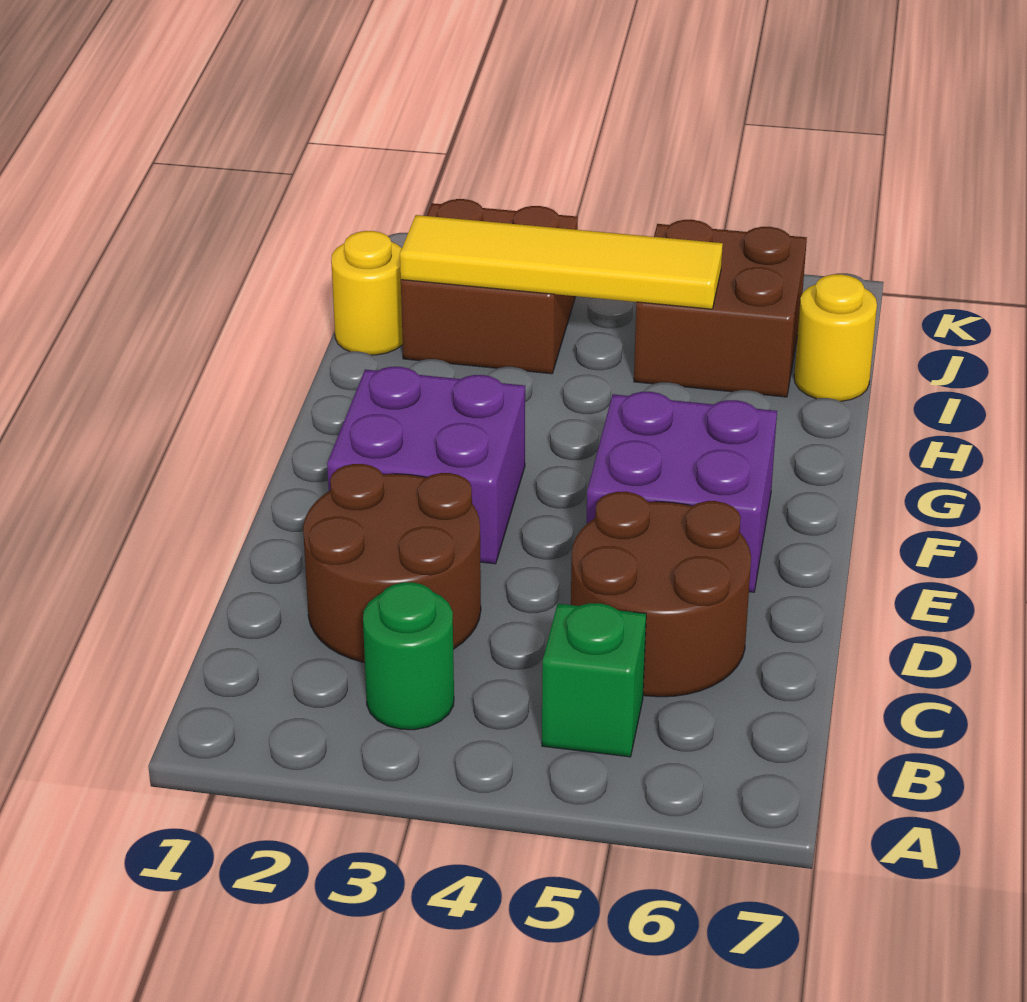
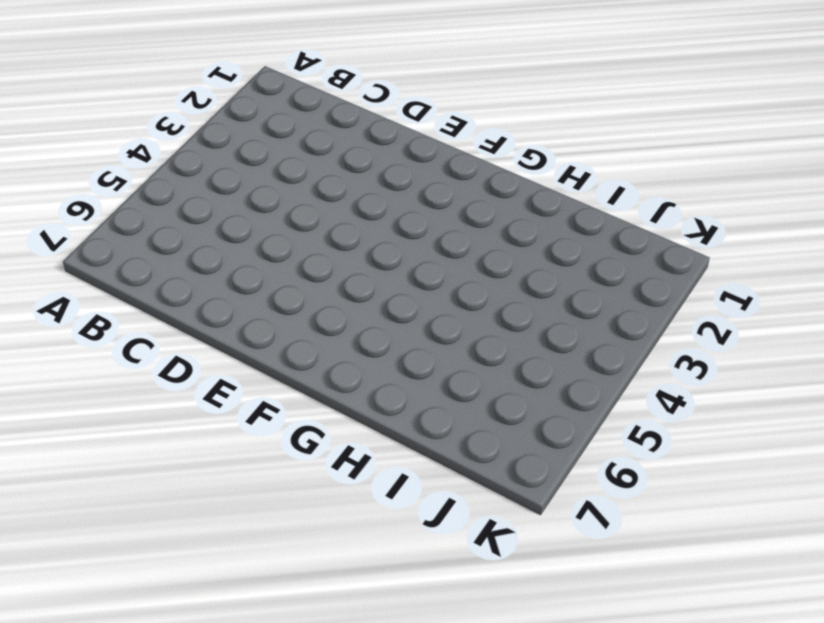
none -> green 1x1 round brick [363,582,454,730]
none -> green 1x1 brick [542,603,646,757]

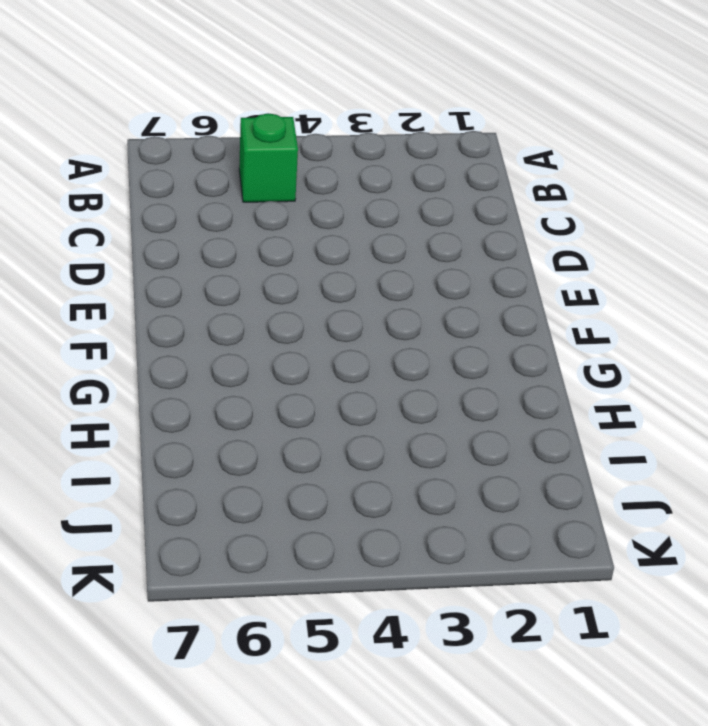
none -> green 1x1 round brick [363,582,454,730]
none -> brown 2x2 round brick [303,464,481,663]

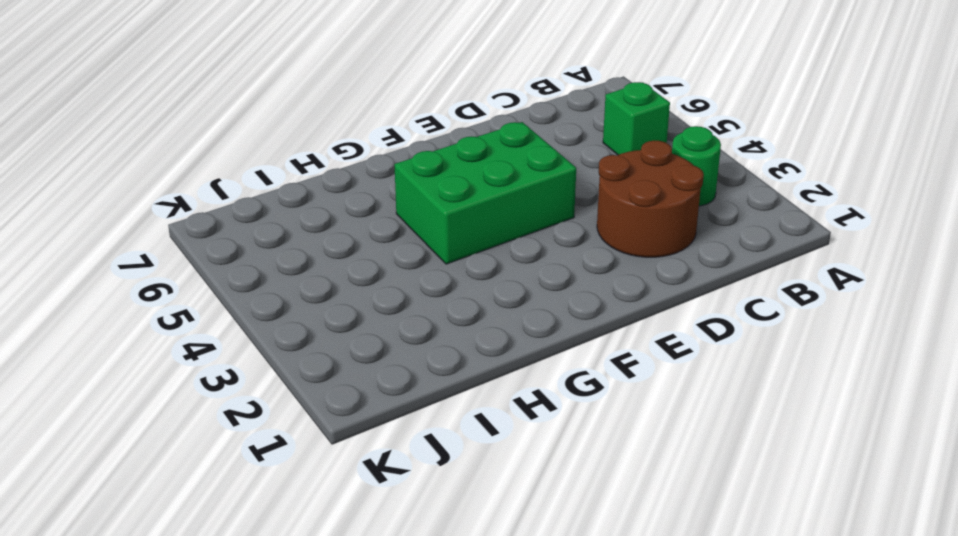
green 2x3 brick [394,122,576,264] -> purple 2x2 brick [586,392,777,592]
none -> brown 2x2 round brick [571,492,751,697]
none -> purple 2x2 brick [327,367,525,564]

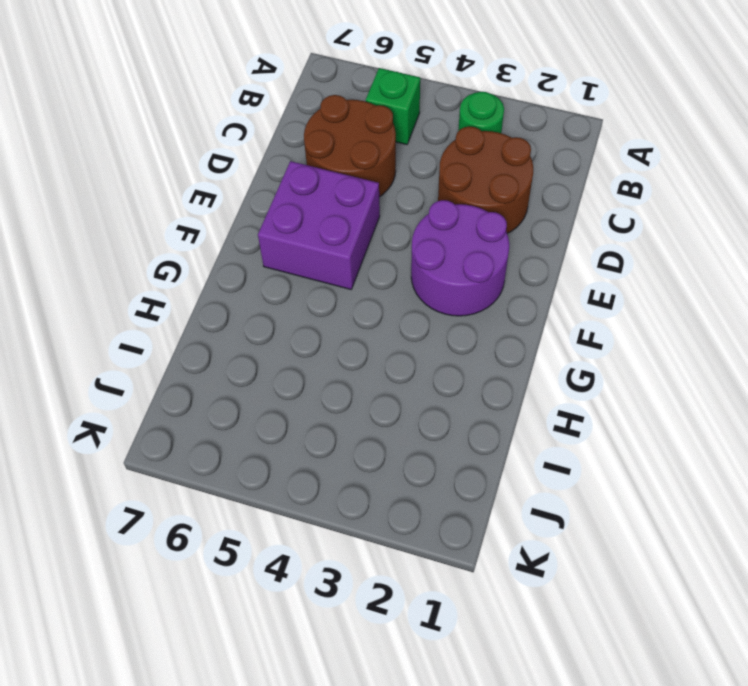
purple 2x2 round brick [411,200,509,316] -> purple 2x2 brick [327,367,525,564]
none -> yellow 1x1 round brick [331,231,403,355]
none -> brown 2x2 brick [401,199,578,374]

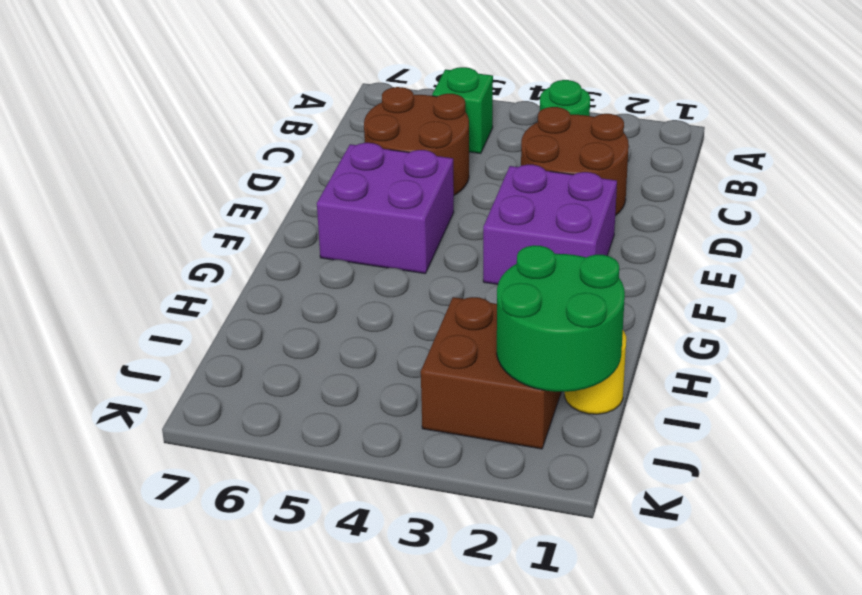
green 2x2 round brick [497,245,625,392] -> yellow 1x4 tile [400,215,723,309]
none -> brown 2x2 brick [634,220,807,397]
none -> yellow 1x1 round brick [794,274,877,401]

